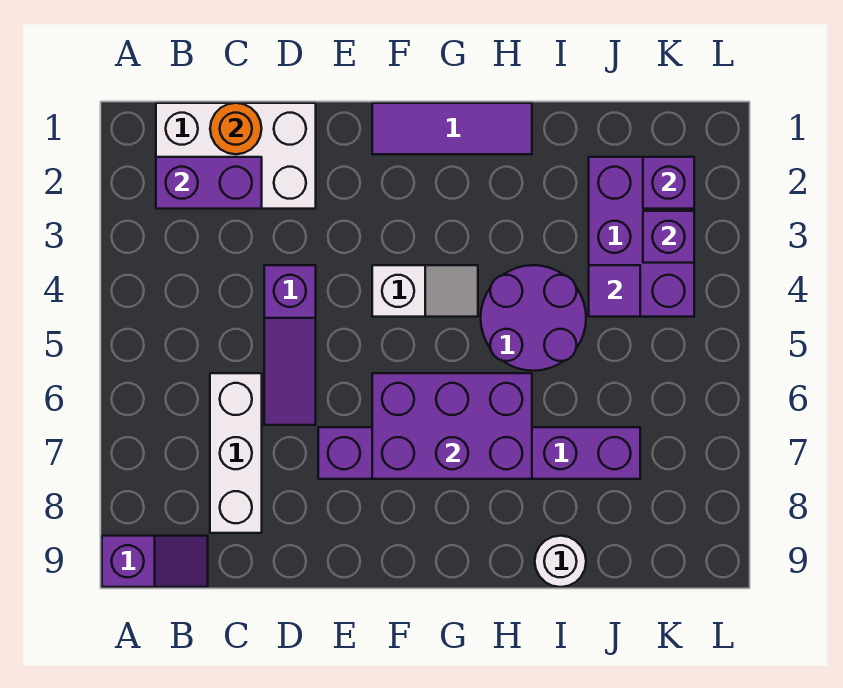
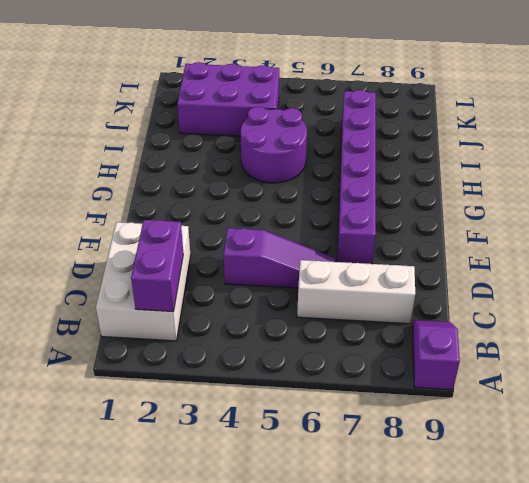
none -> purple 1x3 tile [372,103,532,154]
none -> white 1x2 slope [372,265,478,317]
none -> white 1x1 round brick [535,536,586,587]

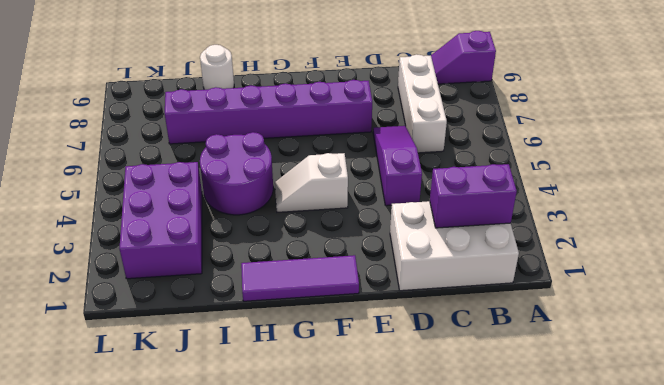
none -> orange 1x1 round brick [210,103,262,154]
none -> purple 2x3 brick [372,373,532,479]
none -> purple 1x1 tile [589,265,640,317]

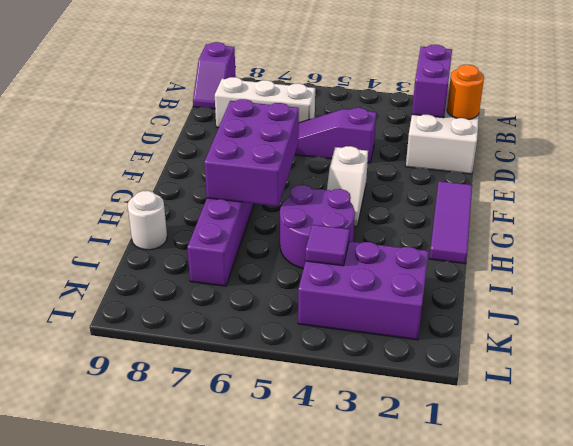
none -> purple 1x1 brick [643,157,694,209]
none -> purple 1x1 brick [643,211,694,263]

